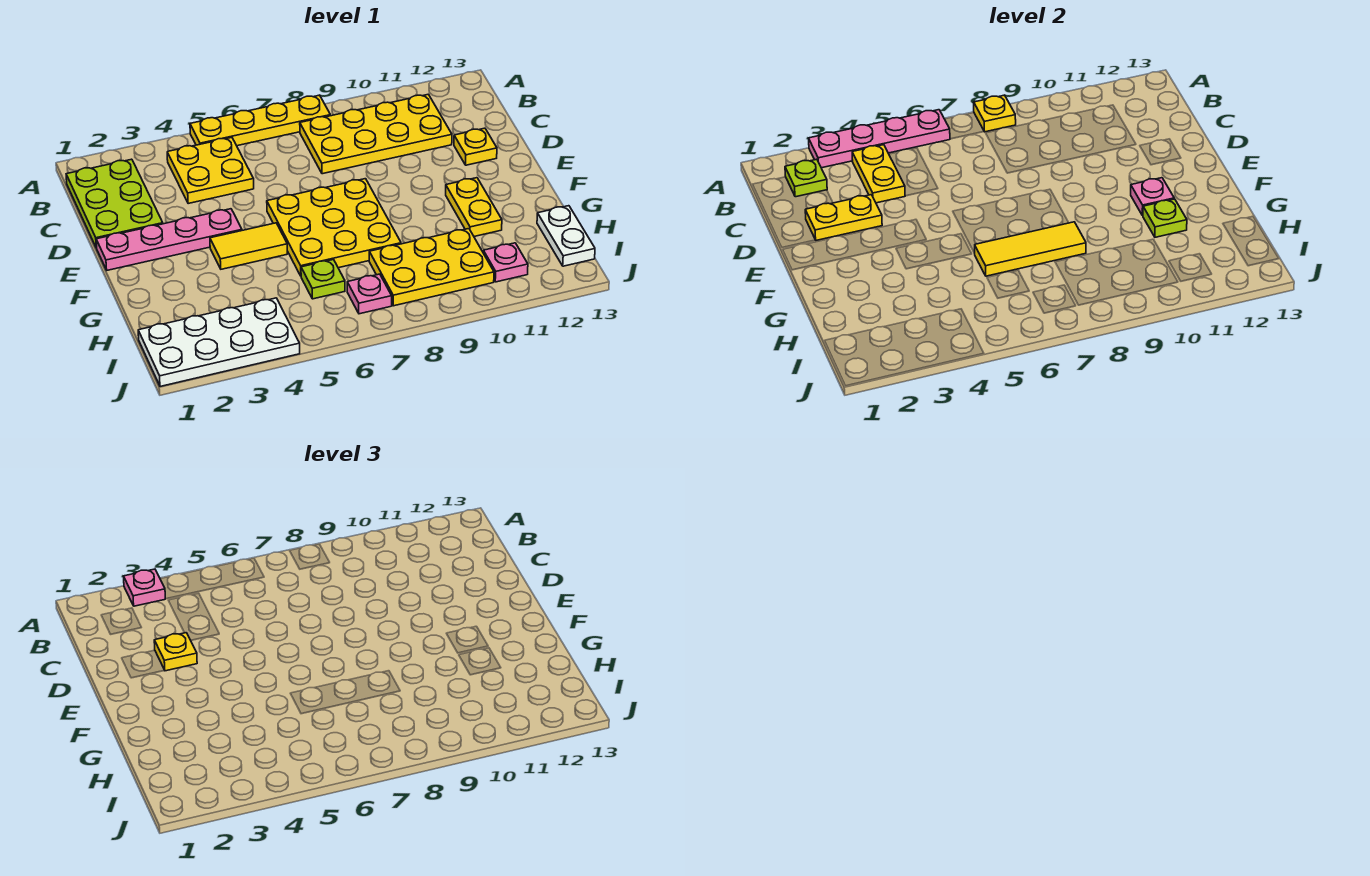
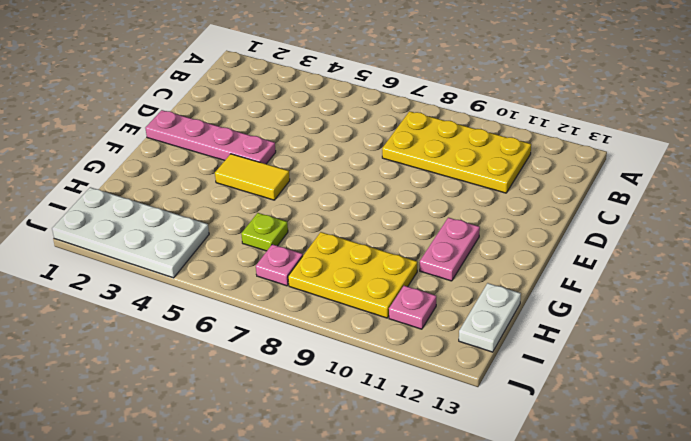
pink 1x2 plate [420,218,480,281] -> yellow 1x2 plate [446,178,502,236]
none -> yellow 1x4 plate [190,95,330,146]
none -> lime 2x3 plate [66,159,163,248]
none -> yellow 2x2 plate [167,137,254,204]

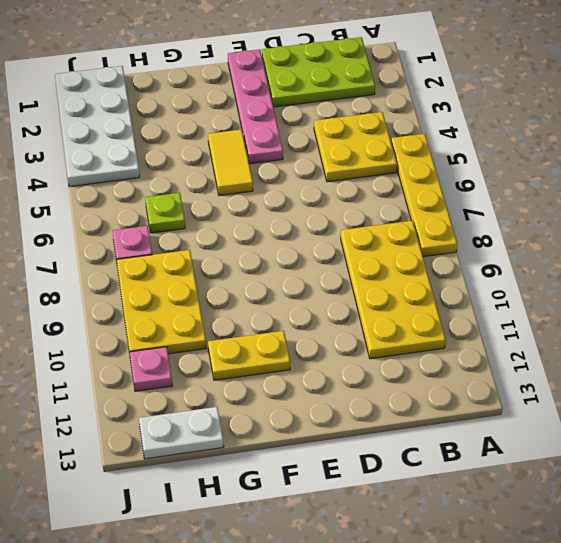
none -> yellow 1x1 plate [454,128,497,165]
none -> yellow 3x3 plate [267,179,401,276]
none -> pink 1x4 plate [809,110,950,168]

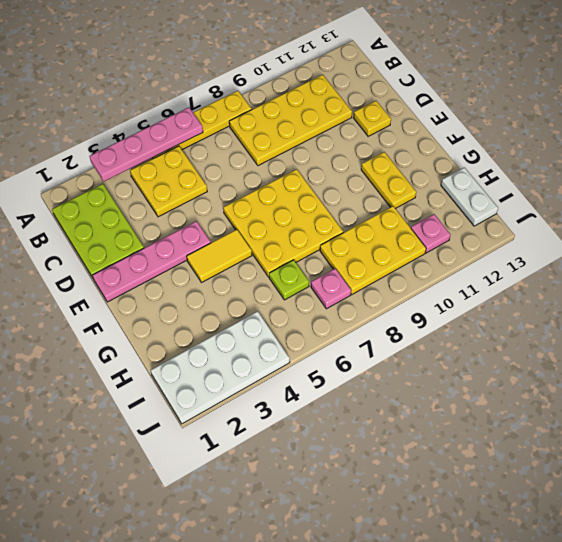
none -> yellow 1x1 plate [974,95,1016,132]
none -> lime 1x1 plate [785,159,827,197]
none -> yellow 1x2 plate [852,145,905,203]

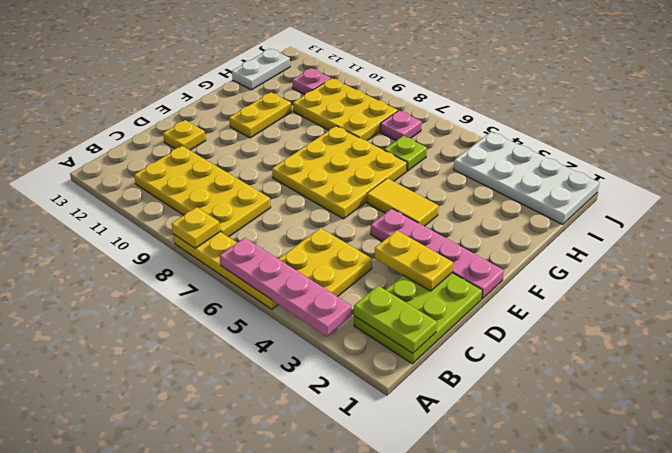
lime 1x2 plate [354,286,437,353] -> lime 1x1 plate [785,159,827,197]
none -> yellow 1x2 plate [852,145,905,203]
none -> pink 1x1 plate [1131,178,1174,216]
none -> yellow 1x3 tile [975,222,1086,276]

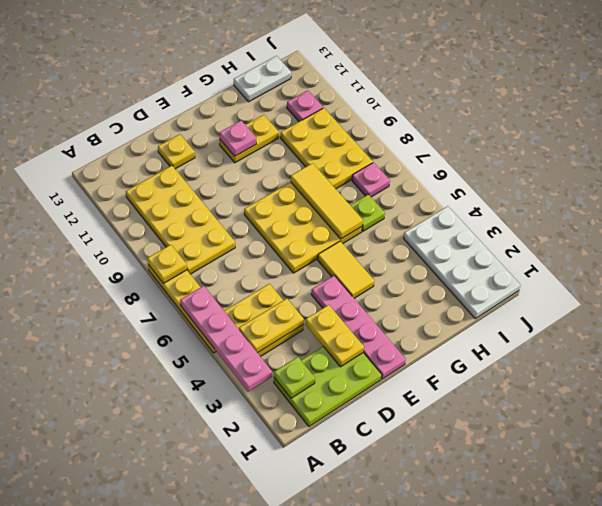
none -> lime 1x1 plate [1143,199,1187,237]
none -> pink 1x1 plate [124,569,165,606]
none -> yellow 1x1 plate [154,633,197,671]

